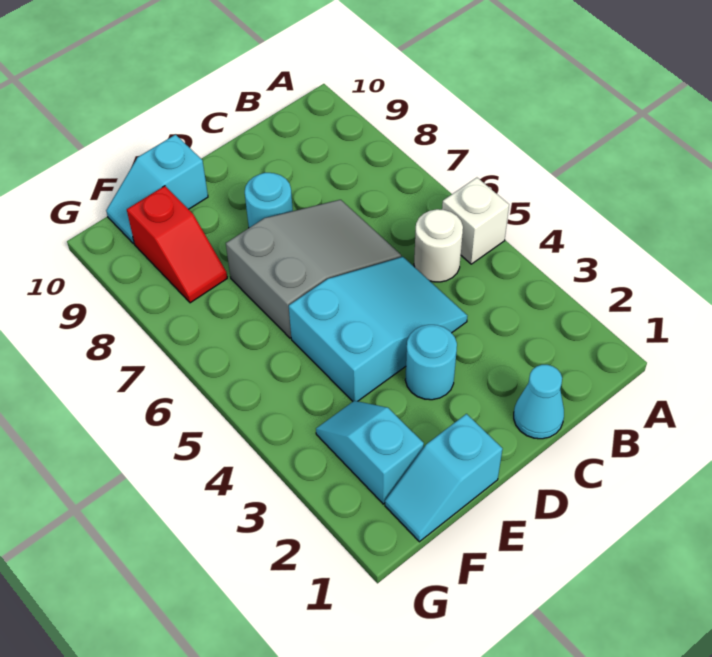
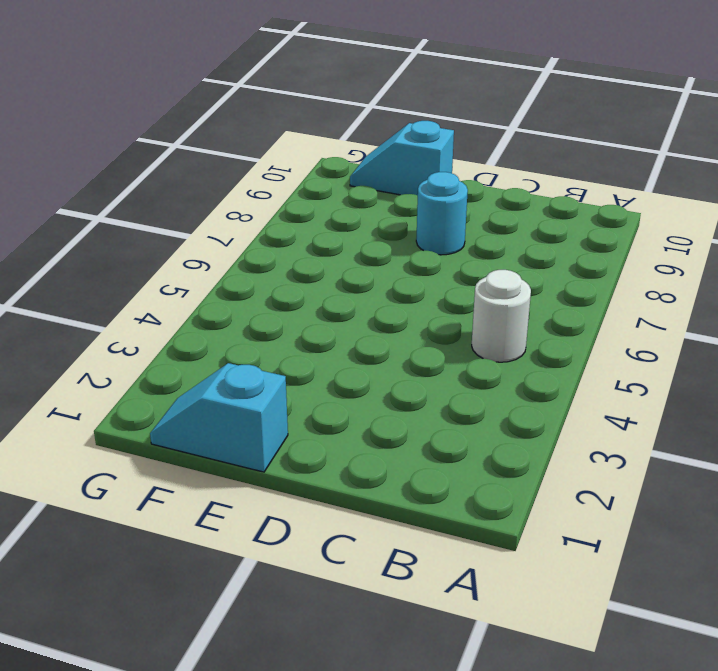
none -> white 1x1 brick [442,178,509,264]
none -> cyan 1x1 cone [514,365,564,439]

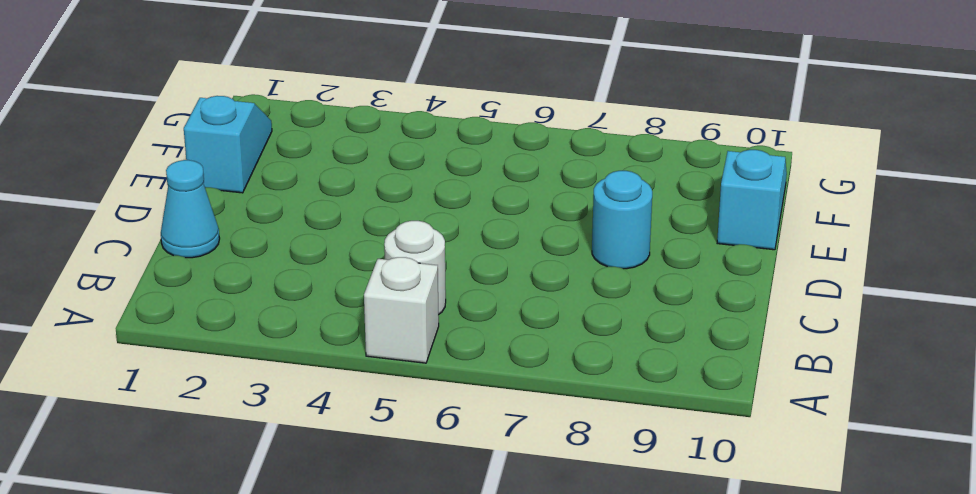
none -> cyan 2x3 slope [289,257,467,401]
none -> grey 2x3 slope [226,200,401,338]

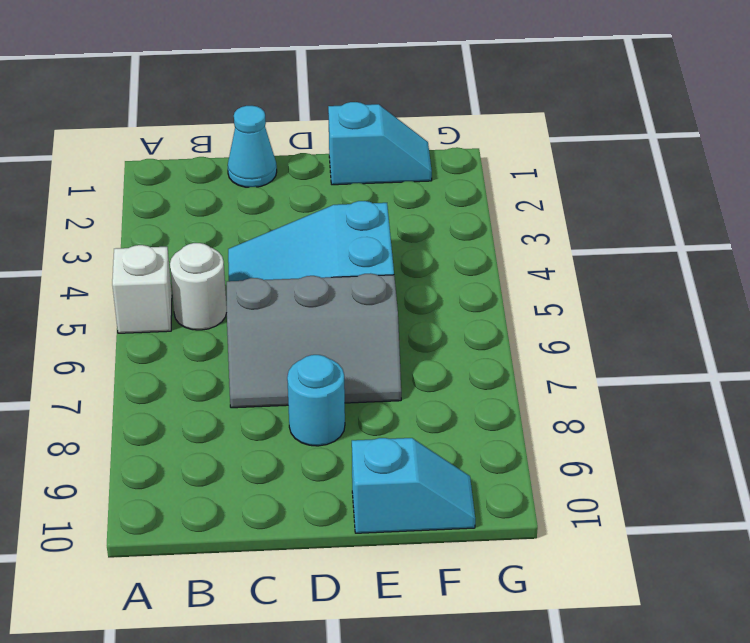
grey 2x3 slope [227,273,401,408] -> grey 2x3 slope turned to [226,200,401,338]
none -> cyan 1x1 round brick [405,325,457,400]
none -> cyan 1x2 slope [316,401,424,504]

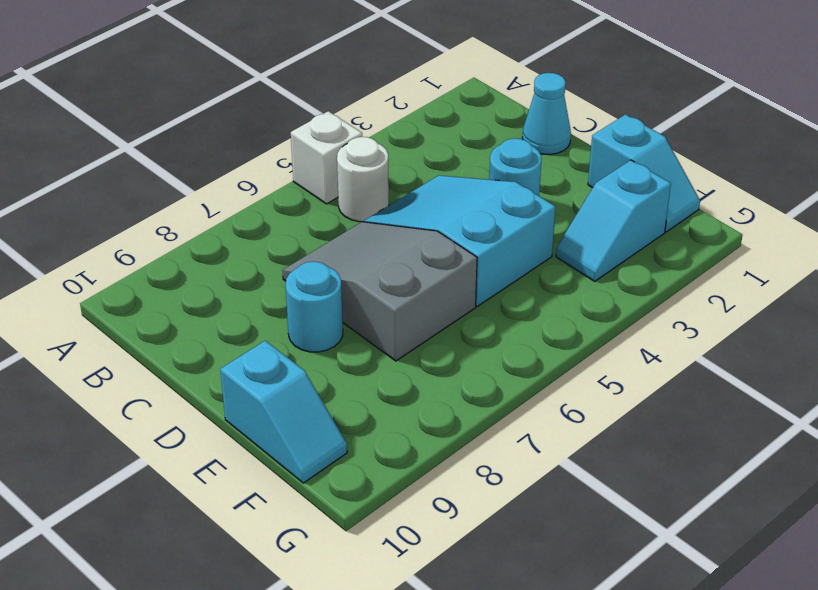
none -> red 1x2 slope [127,186,227,303]

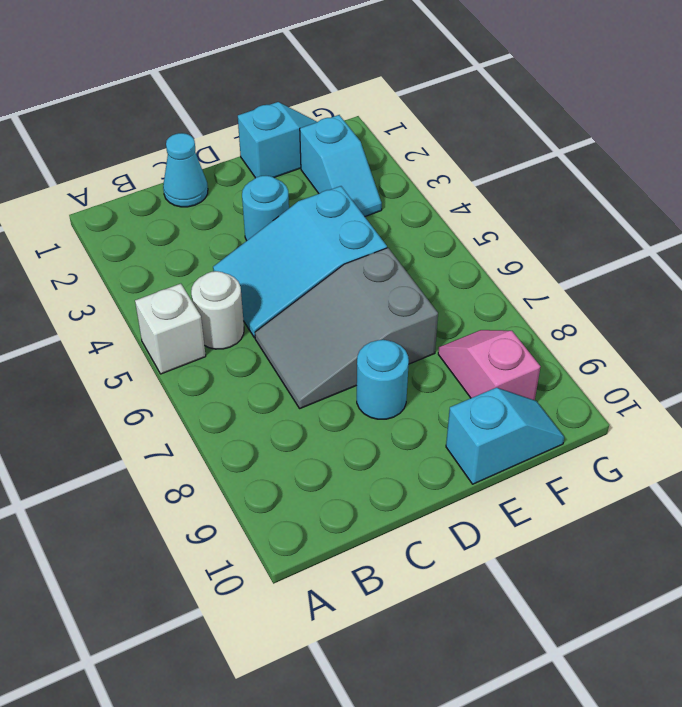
pink 1x2 slope [438,330,540,400] -> red 1x2 slope [127,186,227,303]

